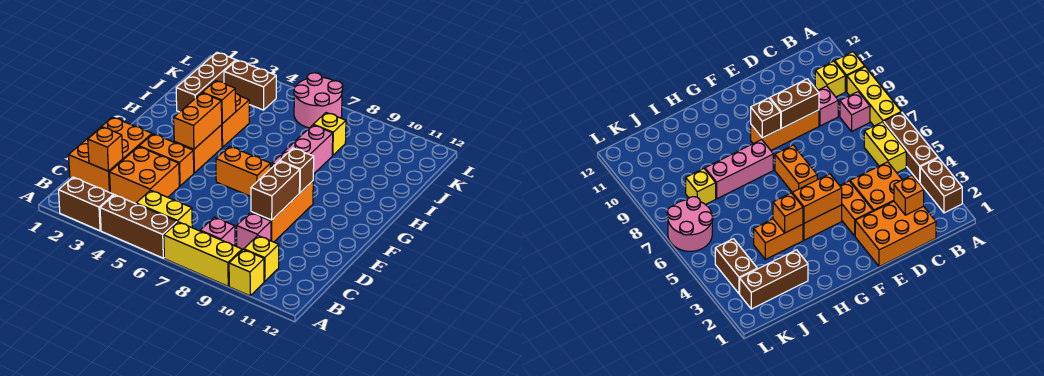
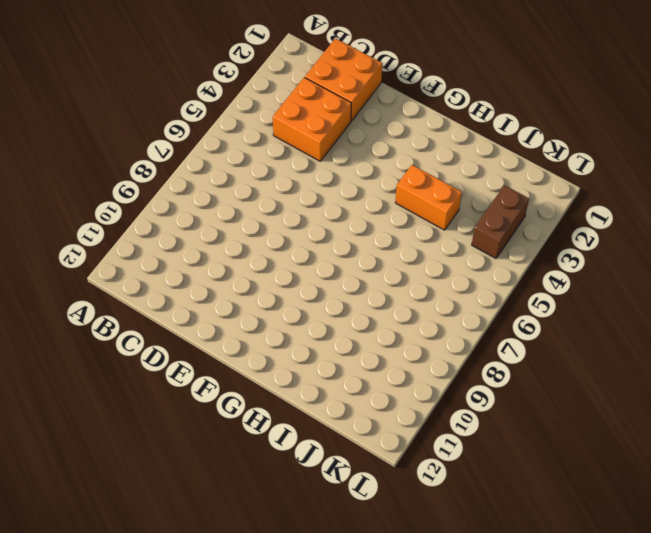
orange 2x2 brick [305,38,382,121] -> orange 2x3 brick [69,117,152,193]
none -> brown 1x2 brick [58,177,114,231]
none -> brown 1x3 brick [100,195,177,258]
none -> yellow 1x3 brick [164,222,242,286]

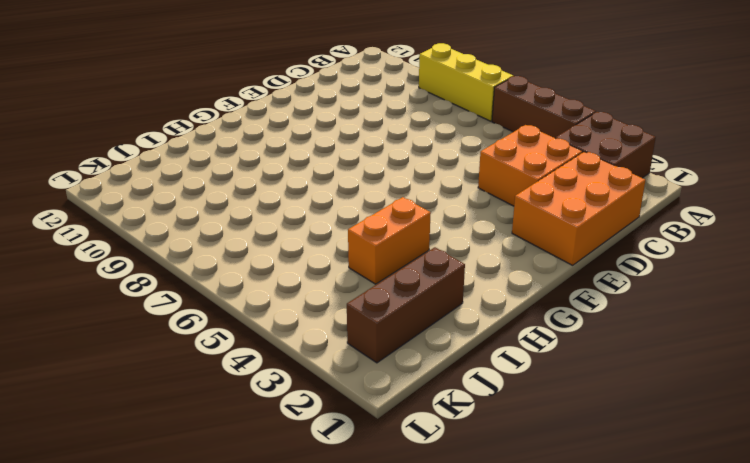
brown 2x2 brick [555,112,656,178] -> brown 1x2 brick [58,177,114,231]
none -> yellow 1x1 brick [229,250,264,296]
none -> yellow 1x2 brick [136,190,192,227]
none -> pink 1x1 brick [200,217,235,246]

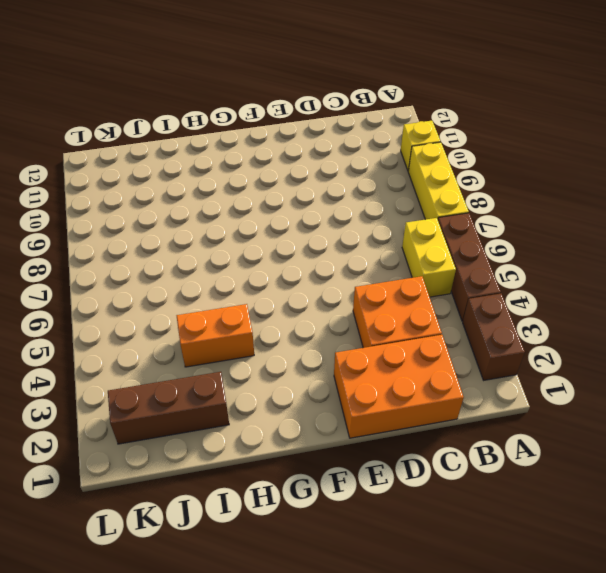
none -> pink 1x1 brick [200,217,235,246]
none -> yellow 1x1 brick [244,236,279,281]
none -> pink 1x1 brick [237,213,271,250]

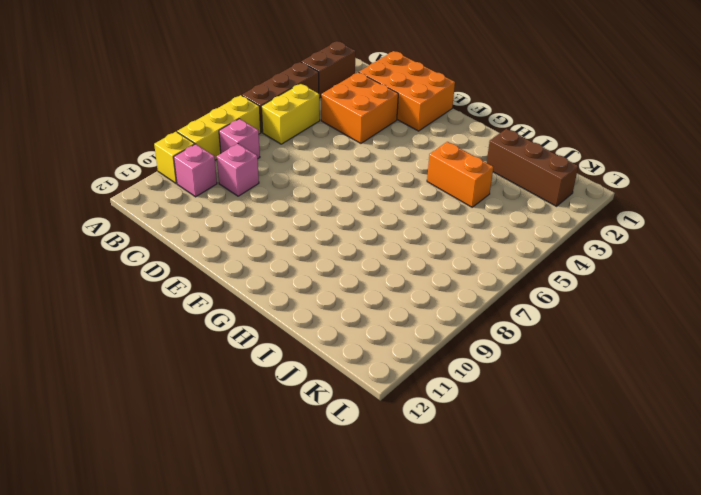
pink 1x1 brick [174,144,217,197] -> yellow 1x1 brick [244,236,279,281]
none -> orange 1x3 brick [251,181,313,242]
none -> orange 1x2 brick [139,134,194,186]
none -> orange 1x2 brick [174,125,222,173]

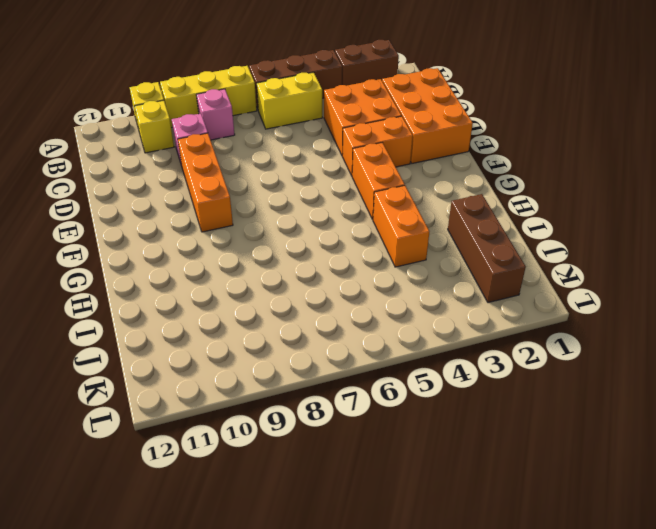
none -> orange 1x2 brick [216,146,271,196]
none -> pink 1x3 brick [272,125,333,174]
none -> yellow 1x1 brick [313,113,346,156]

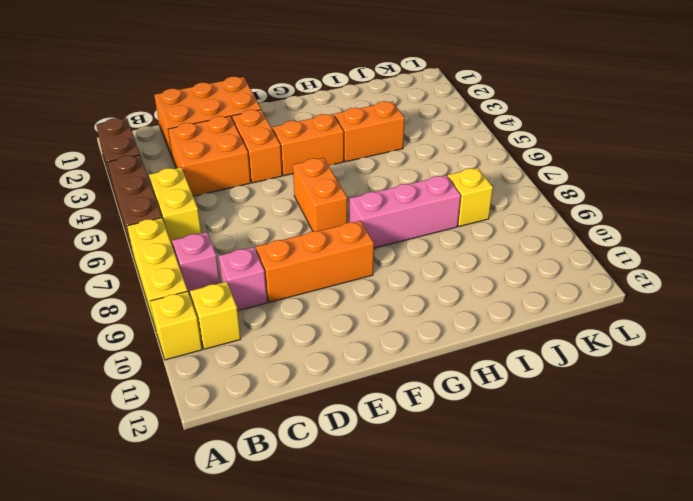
none -> brown 1x3 brick [176,52,236,112]
none -> brown 1x2 brick [224,60,276,110]
none -> pink 2x2 round brick [294,73,343,128]

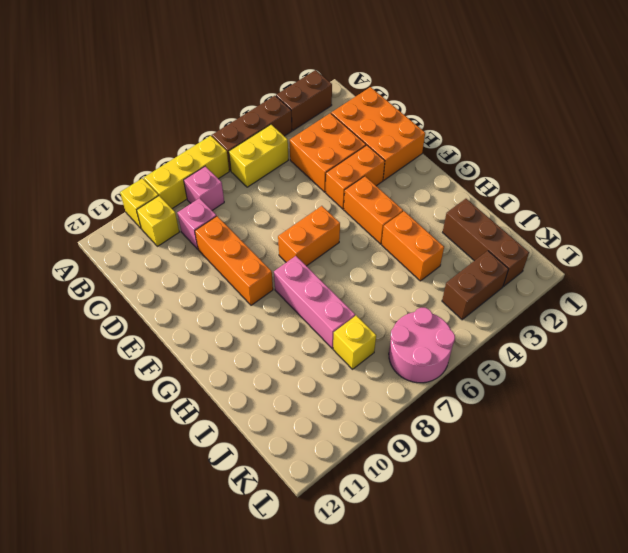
none -> orange 1x1 brick [88,127,123,171]
none -> brown 1x2 brick [251,161,300,220]
none -> orange 1x2 brick [174,93,222,149]

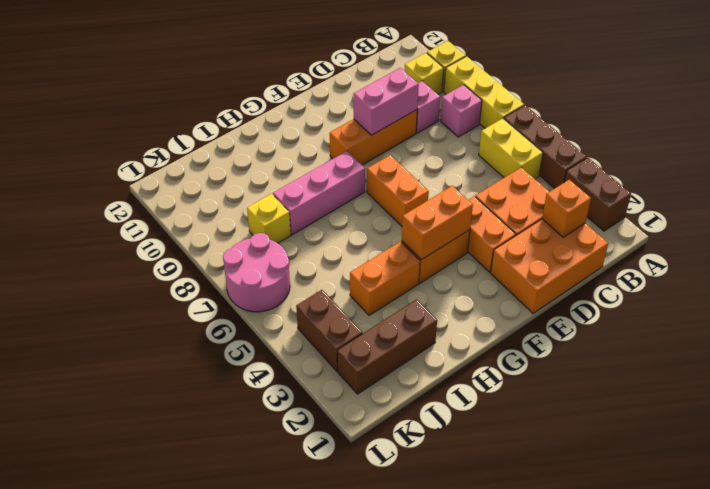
pink 1x2 brick [354,68,419,135] -> brown 1x2 brick [251,161,300,220]
none -> brown 1x1 brick [280,148,314,193]
none -> orange 1x1 brick [202,81,236,124]

